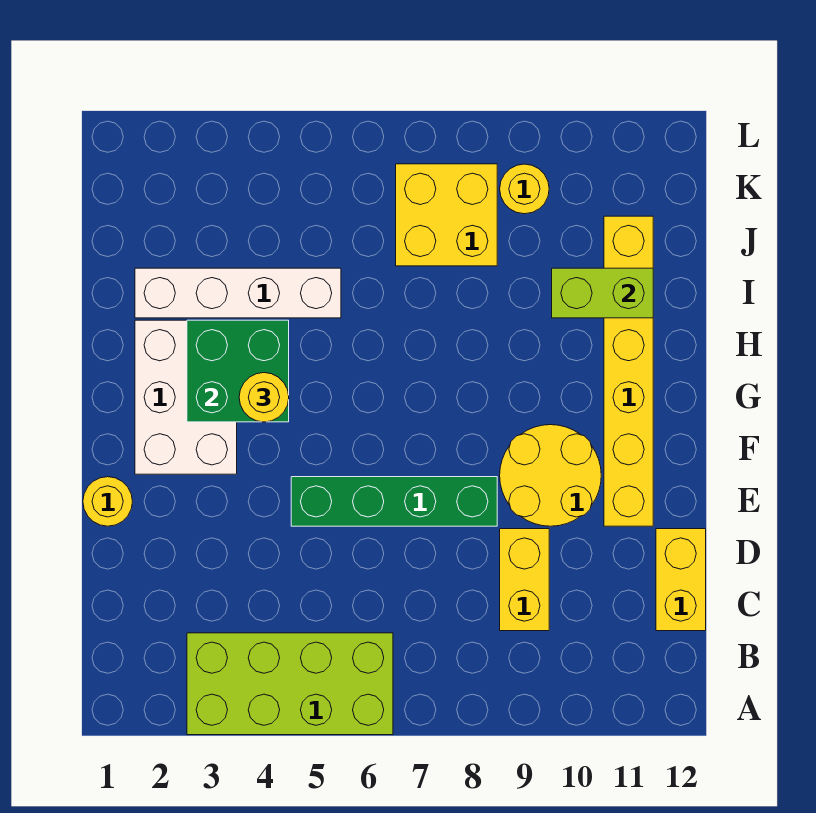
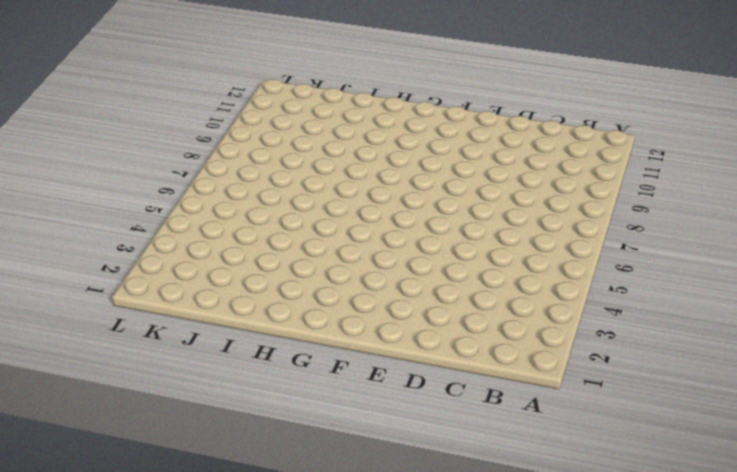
none -> lime 2x4 brick [187,633,393,735]
none -> yellow 1x2 brick [500,529,549,631]
none -> yellow 1x2 brick [656,529,706,631]

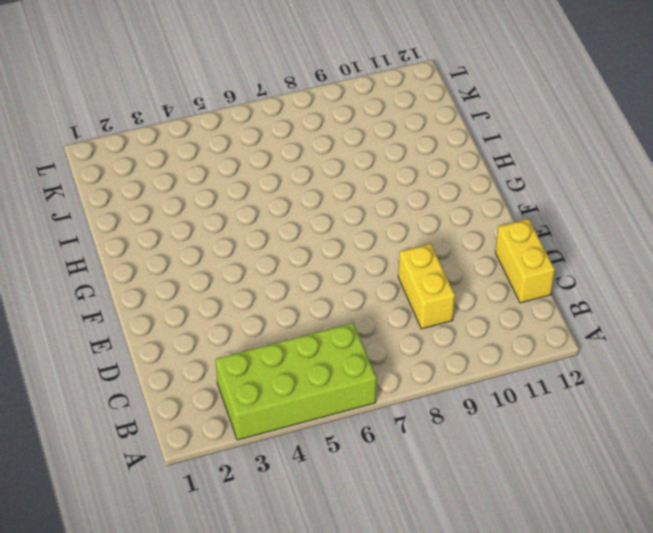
none -> yellow 1x1 round brick [83,477,132,526]
none -> green 1x4 brick [291,477,497,526]
none -> yellow 2x2 round brick [500,425,601,526]

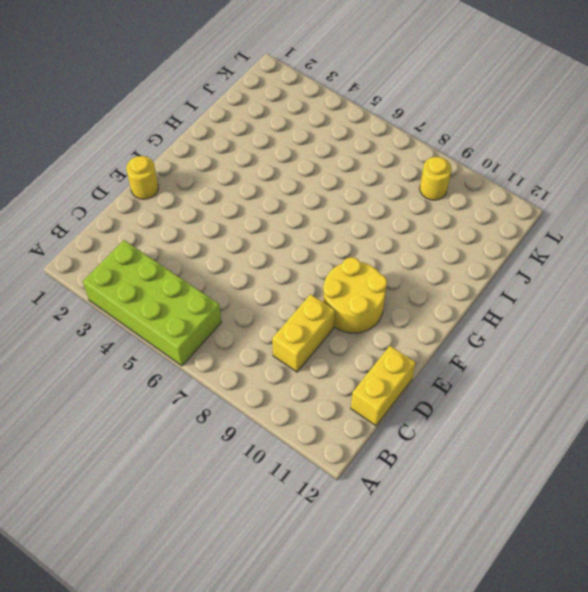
none -> green 1x4 brick [291,477,497,526]
none -> yellow 1x6 brick [604,216,653,526]
none -> white 2x3 brick [135,320,237,474]

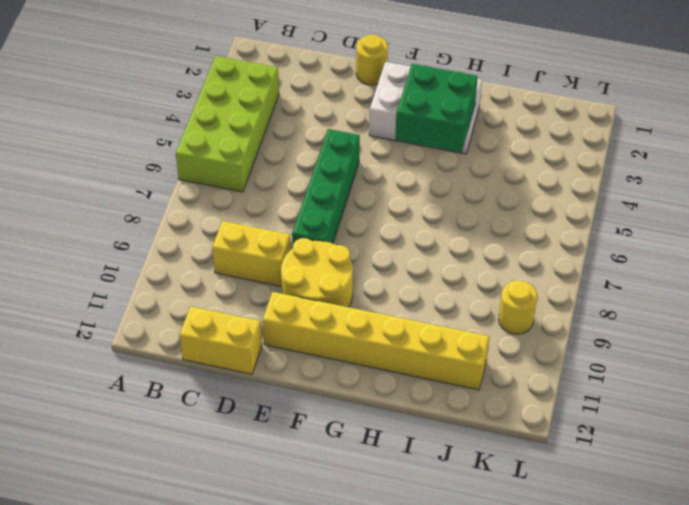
none -> white 1x4 brick [135,268,341,318]
none -> yellow 2x2 brick [396,164,497,266]
none -> lime 1x2 brick [552,268,653,318]

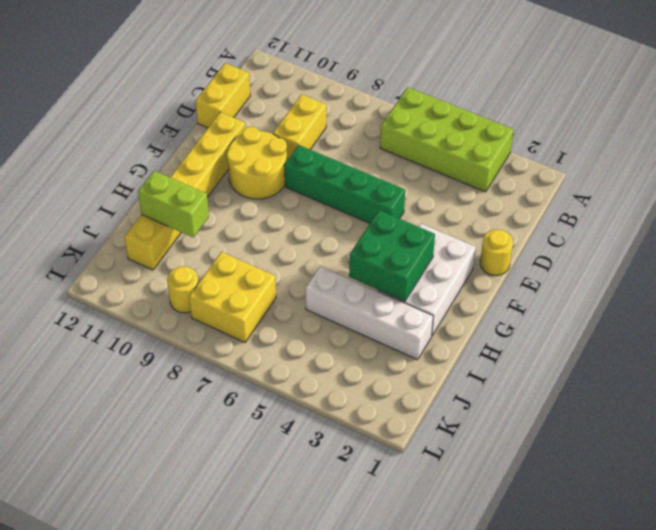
none -> yellow 1x1 round brick [239,373,289,422]

